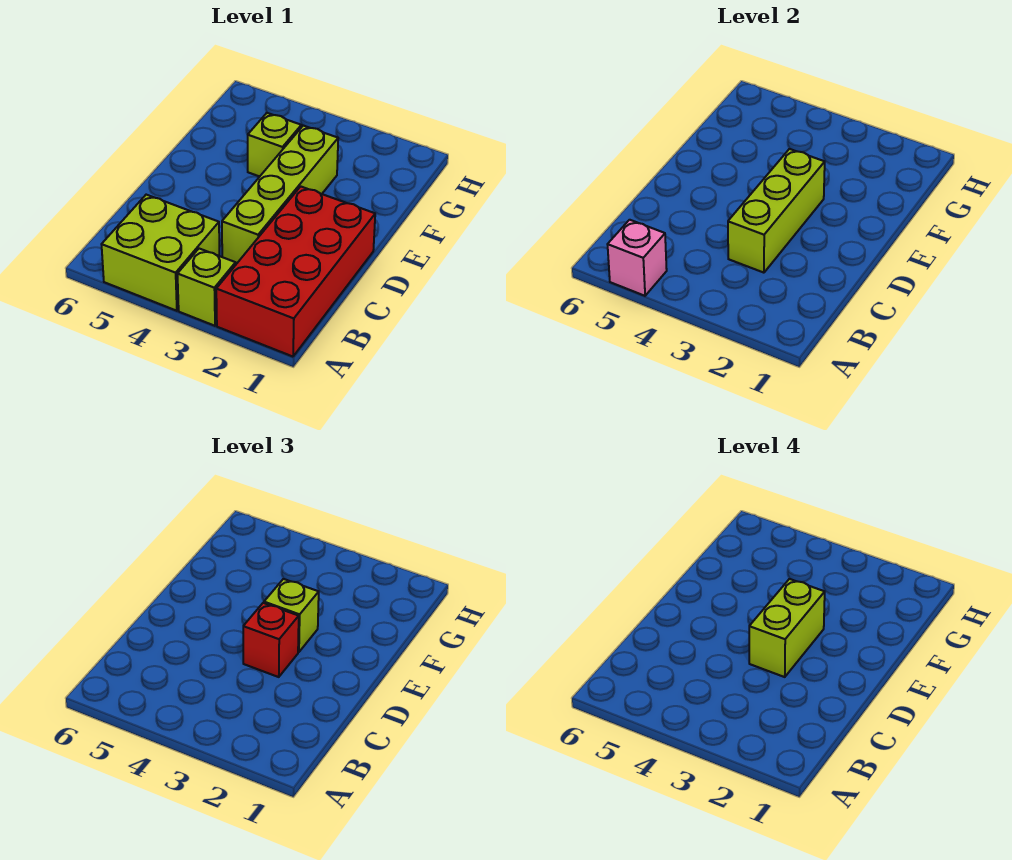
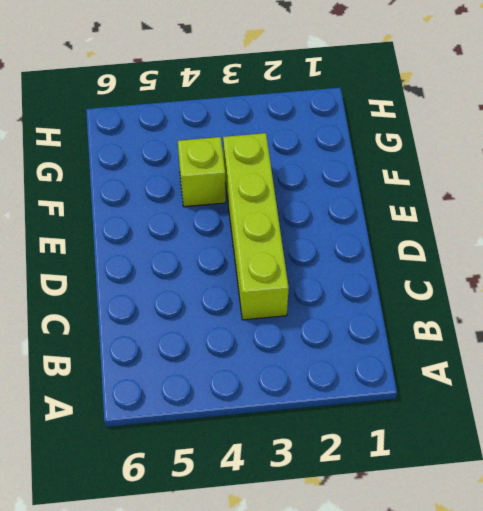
none -> red 2x4 brick [216,186,375,357]
none -> lime 1x1 brick [178,249,236,326]

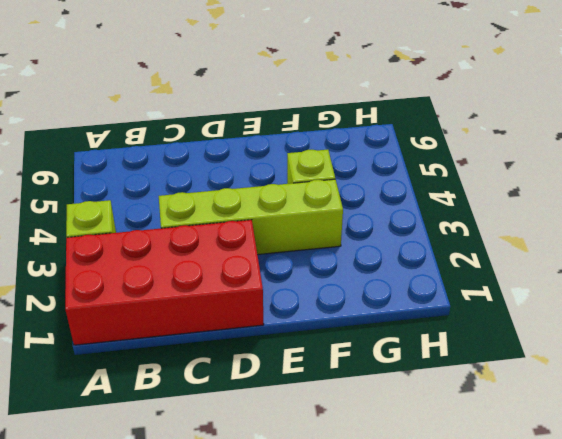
none -> lime 2x2 brick [101,195,219,311]
none -> pink 1x1 brick [607,220,667,296]

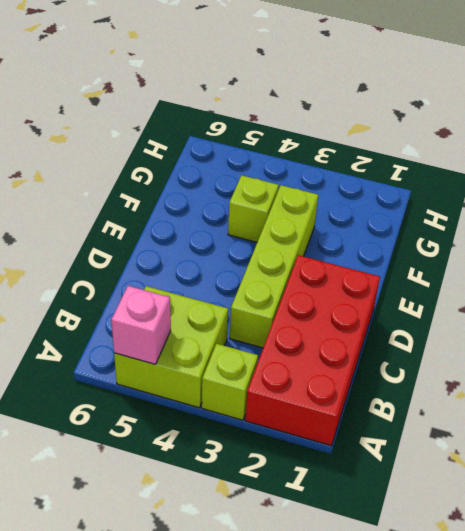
none -> lime 1x3 brick [728,149,825,273]
none -> red 1x1 brick [243,603,299,677]

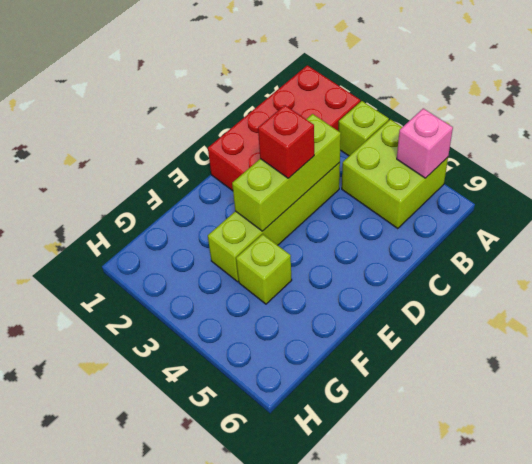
none -> lime 1x1 brick [264,579,319,652]
none -> lime 1x2 brick [749,579,825,677]

